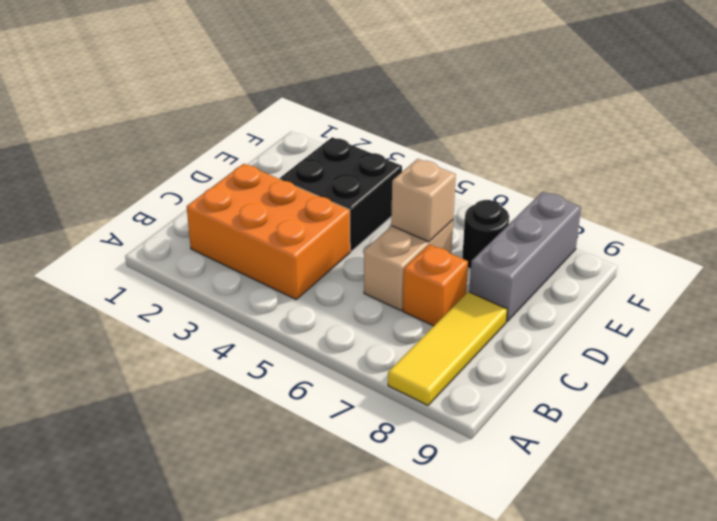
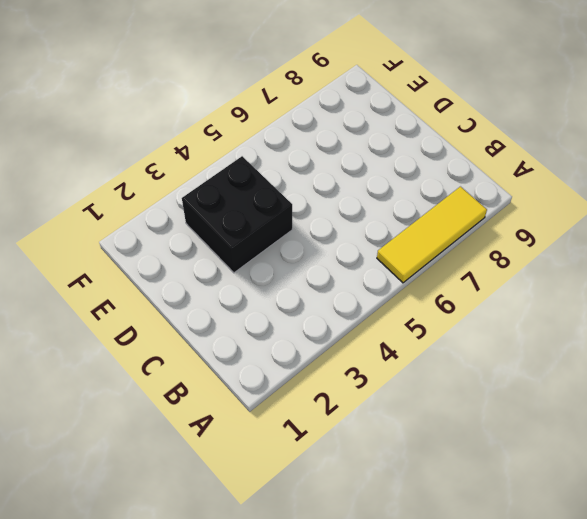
yellow 1x3 tile [377,187,487,283] -> yellow 1x3 tile turned to [388,292,507,405]
none -> orange 2x3 brick [187,164,350,299]
none -> tan 1x2 brick [364,220,453,311]

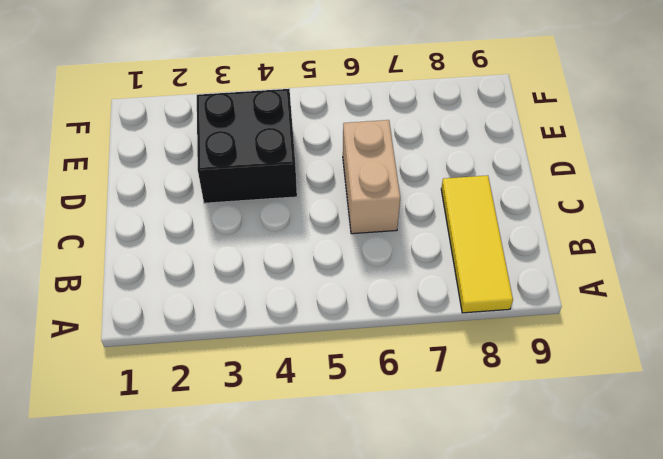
none -> orange 2x3 brick [187,164,350,299]
none -> orange 1x1 brick [403,245,468,326]

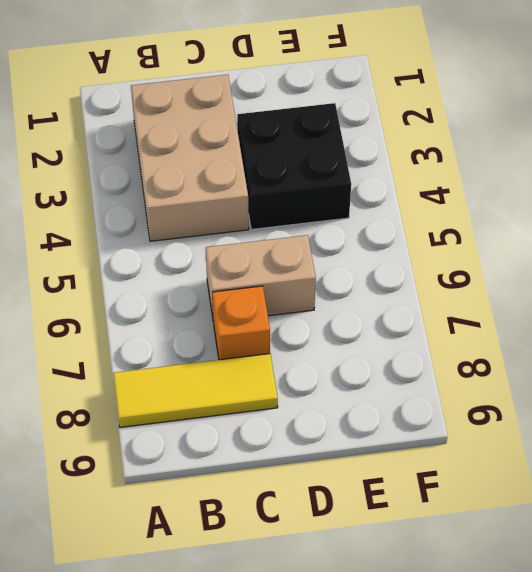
tan 2x3 brick [131,74,249,241] -> orange 2x3 brick [187,164,350,299]
none -> grey 1x3 brick [469,192,581,321]
none -> black 1x1 round brick [462,200,509,269]

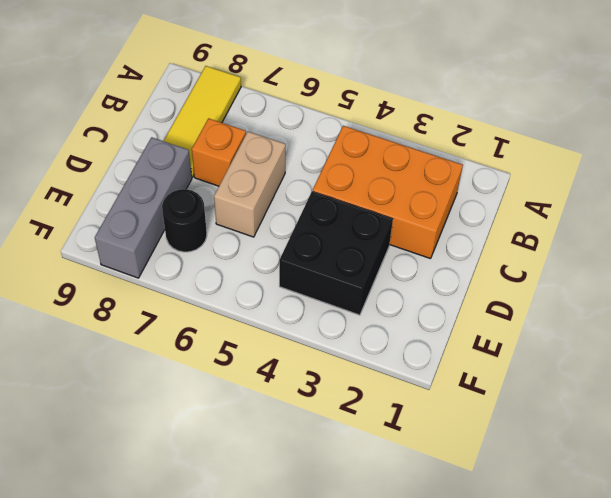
none -> tan 1x1 brick [391,159,456,242]

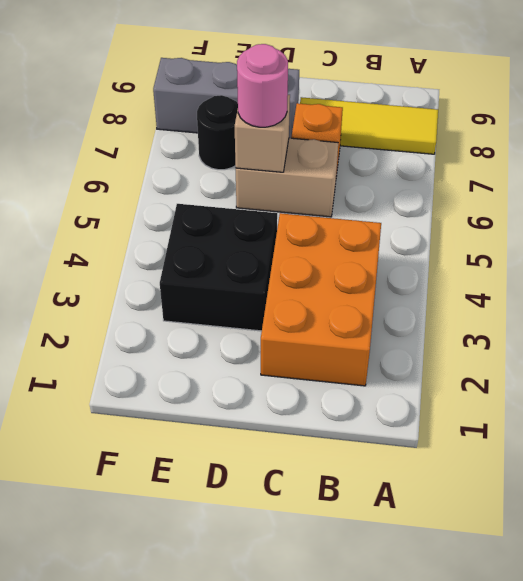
pink 1x1 round brick [237,44,288,127] -> none

